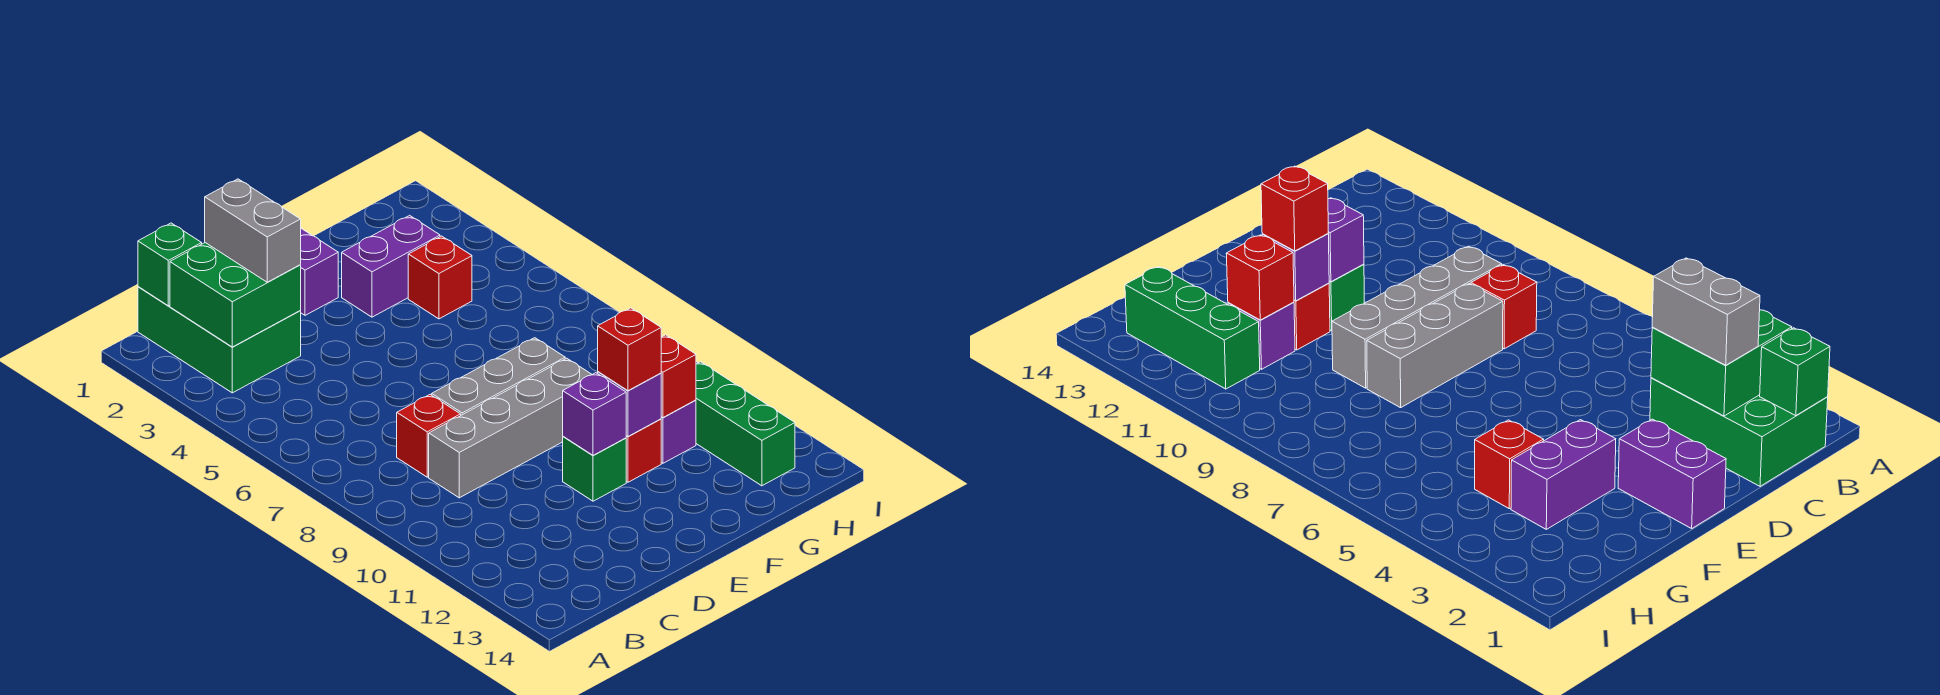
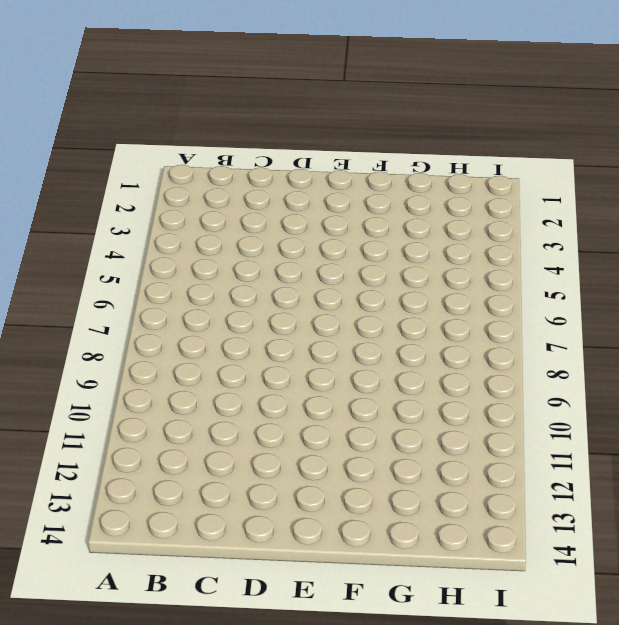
none -> green 2x3 brick [138,287,301,393]
none -> red 1x1 brick [397,395,461,477]
none -> grey 1x4 brick [429,358,592,498]

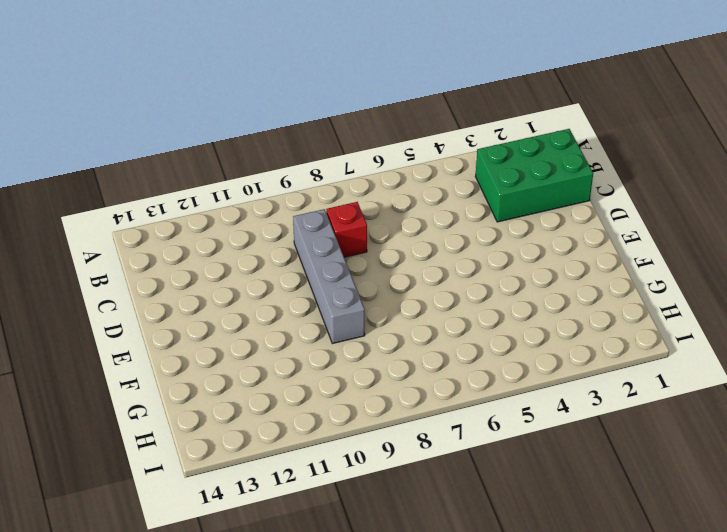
none -> grey 1x3 brick [432,338,565,415]
none -> purple 1x2 brick [300,228,338,315]
none -> green 1x1 brick [563,437,626,501]

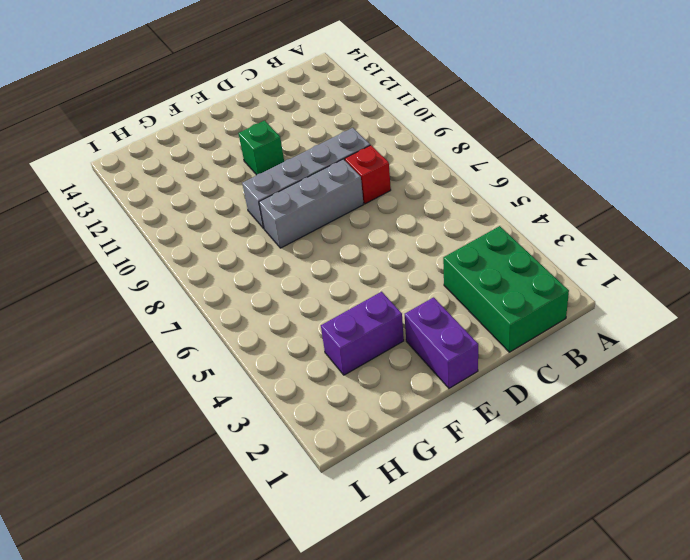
none -> red 1x1 brick [626,419,661,482]
none -> red 1x1 brick [408,236,472,319]
none -> purple 1x1 brick [661,400,696,463]

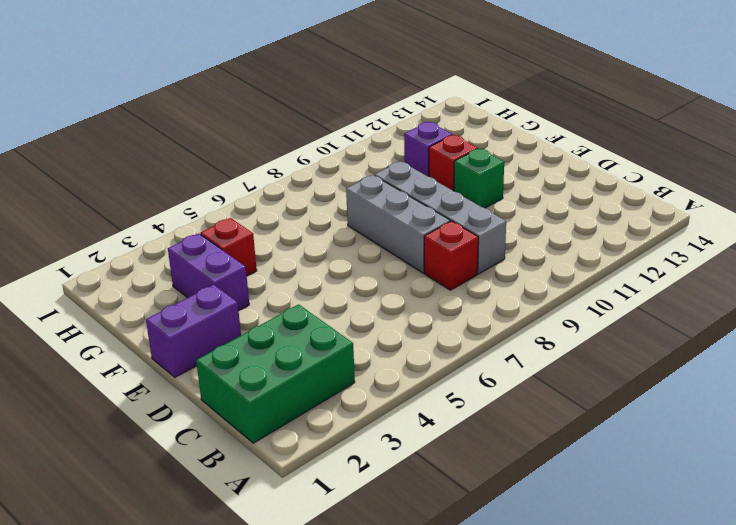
none -> green 1x3 brick [696,362,795,486]
none -> green 1x1 brick [138,223,202,306]
none -> green 2x2 brick [170,243,301,347]

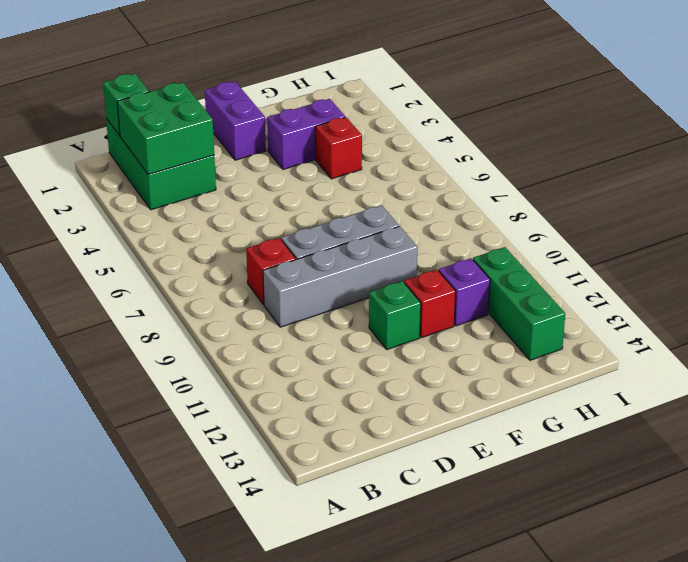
none -> purple 1x1 brick [563,373,626,455]
none -> purple 1x1 brick [598,372,661,436]
none -> red 1x1 brick [661,335,696,417]

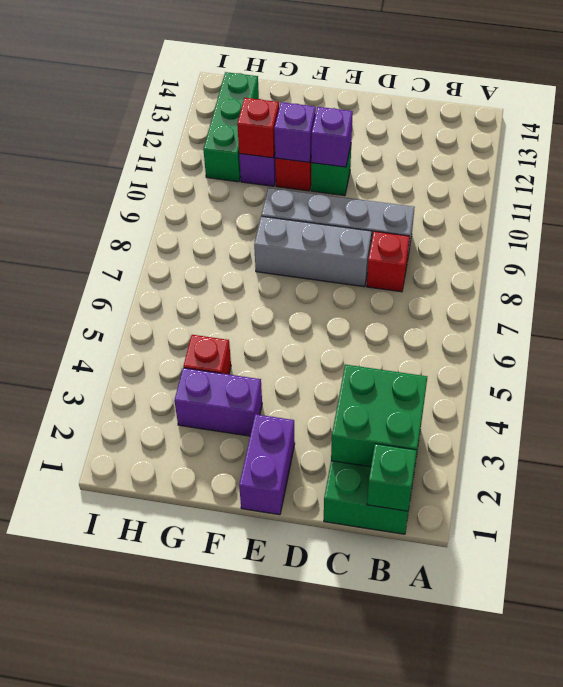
none -> grey 1x2 brick [205,179,301,282]
none -> red 1x1 brick [598,308,661,391]

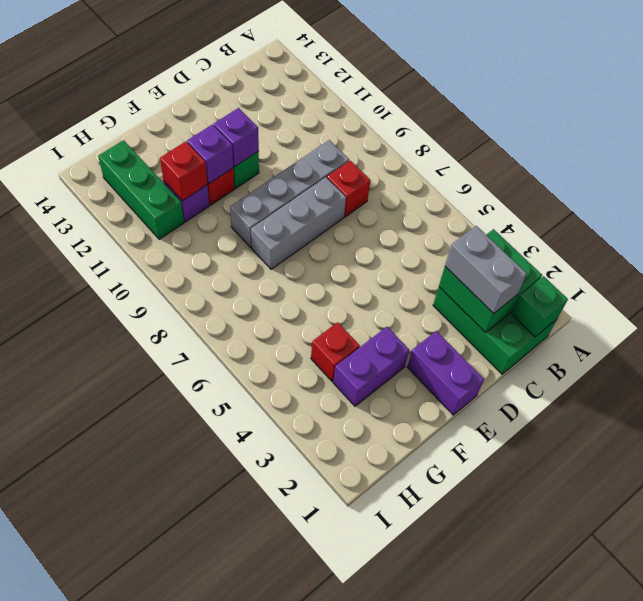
none -> red 1x1 brick [598,308,661,391]

